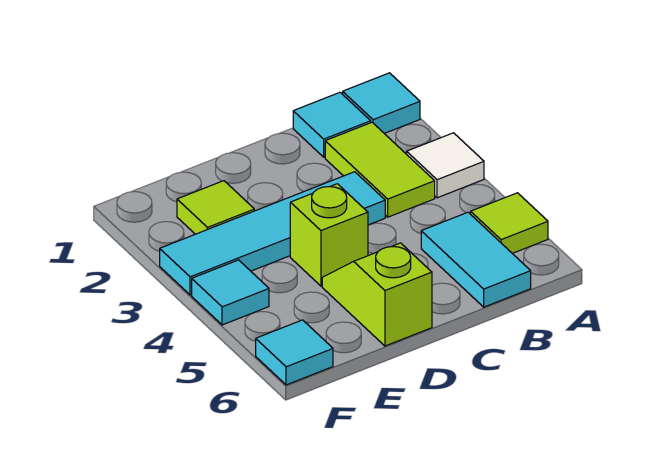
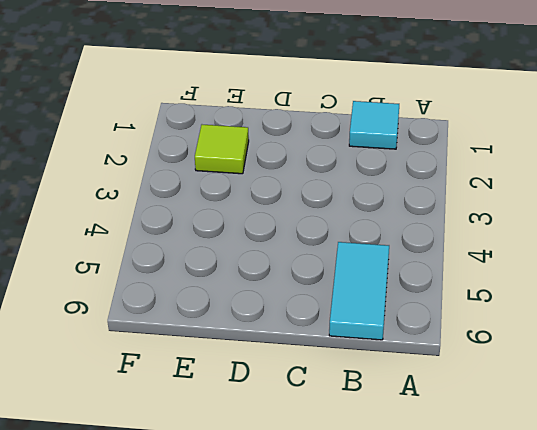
none -> cyan 1x1 tile [343,73,420,133]
none -> white 1x1 tile [407,133,484,198]
none -> lime 1x1 tile [471,193,548,253]

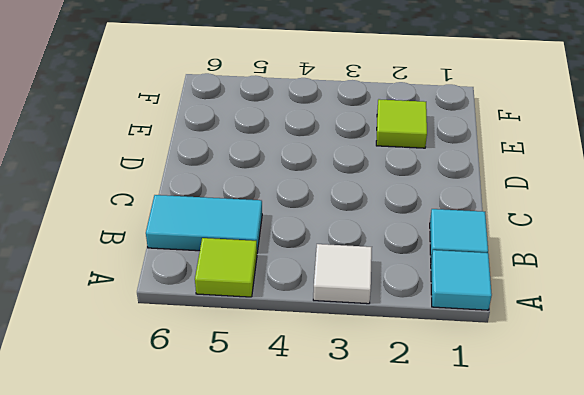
none -> lime 1x2 tile [325,122,435,217]
none -> cyan 1x4 tile [160,172,385,295]
none -> lime 1x1 brick [290,184,368,286]

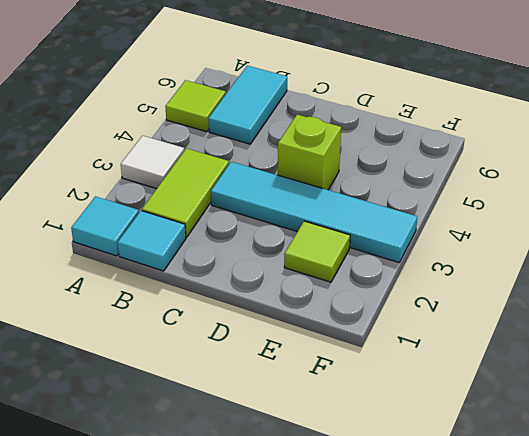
none -> lime 1x2 slope [322,243,432,346]
none -> cyan 1x1 tile [192,260,269,325]
none -> cyan 1x1 tile [256,320,333,385]

